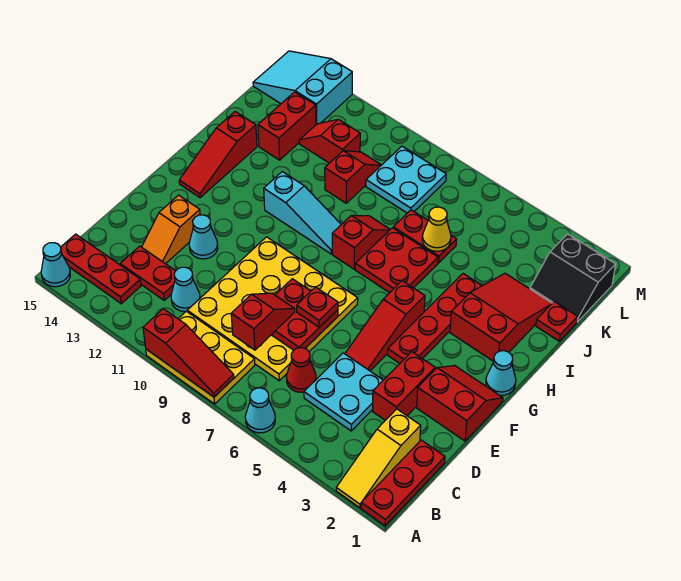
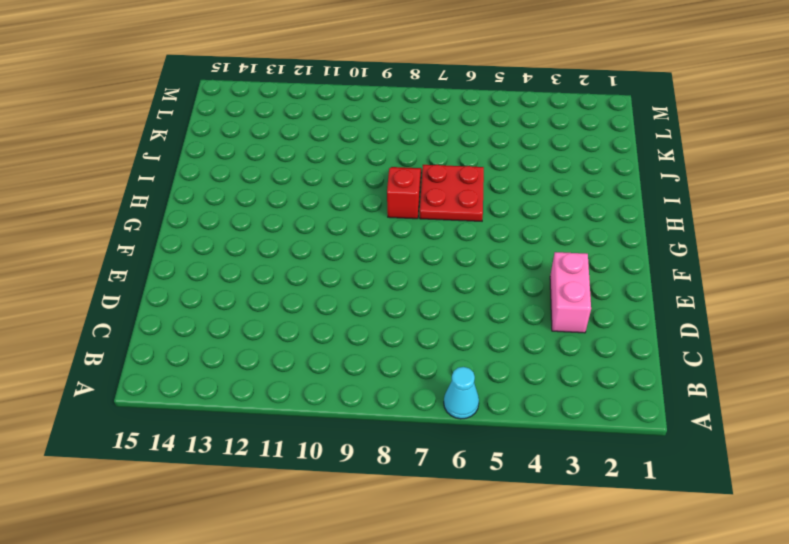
pink 1x2 brick [550,252,591,333] -> red 1x2 brick [372,352,435,420]
none -> red 1x3 plate [361,440,445,526]
none -> yellow 1x3 slope [336,409,421,508]
none -> yellow 2x3 plate [146,311,255,404]
none -> cyan 1x1 cone [41,243,70,287]

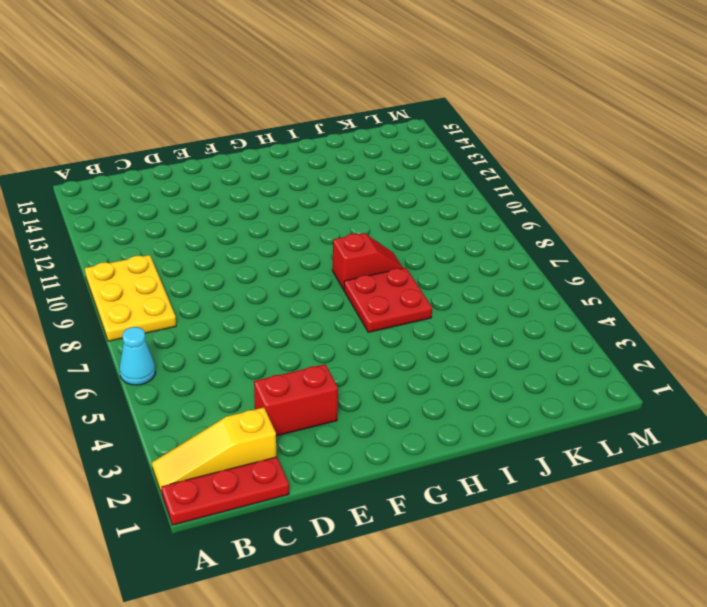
none -> cyan 1x1 cone [41,243,70,287]
none -> red 1x3 plate [61,234,141,304]
none -> cyan 2x2 plate [304,353,383,431]
none -> red 1x1 cone [286,348,316,392]

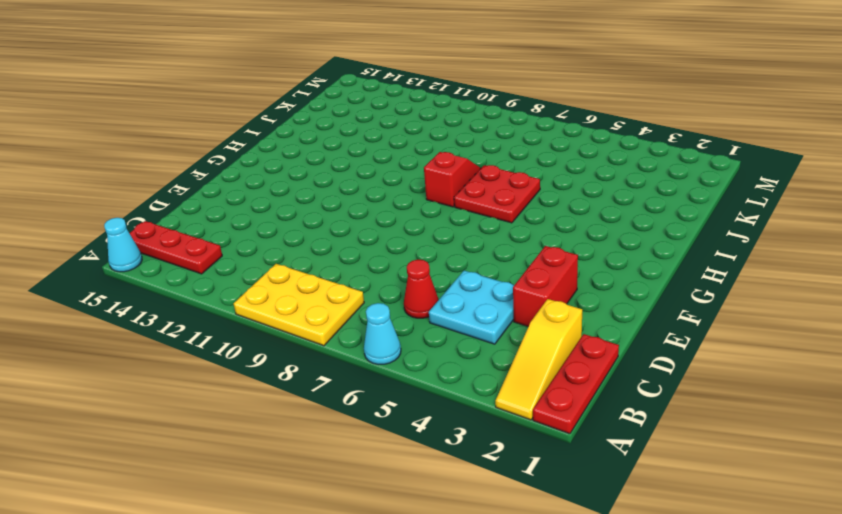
none -> yellow 4x4 plate [187,237,358,381]
none -> cyan 1x1 cone [171,267,200,312]
none -> red 1x2 plate [120,246,175,300]
none -> orange 1x2 slope [142,195,200,264]

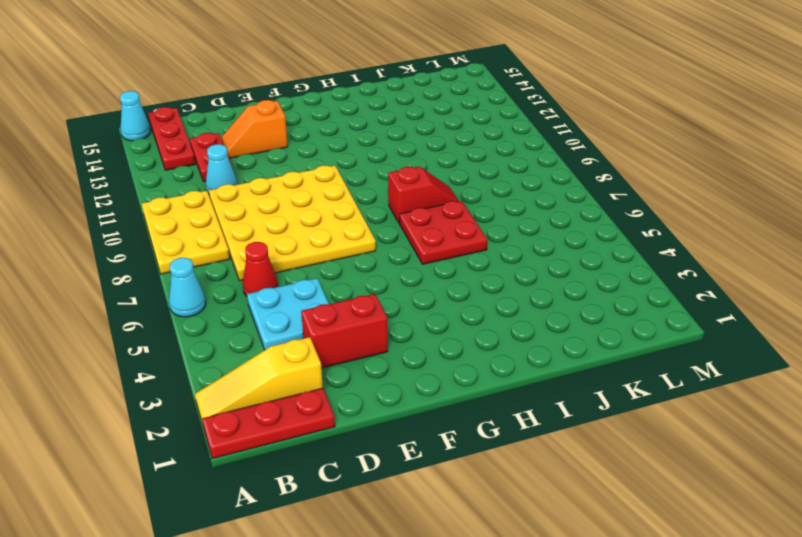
none -> red 2x2 slope [417,366,503,441]
none -> red 1x3 slope [345,281,425,371]
none -> cyan 1x1 cone [189,215,218,259]
none -> red 1x4 plate [388,274,482,363]

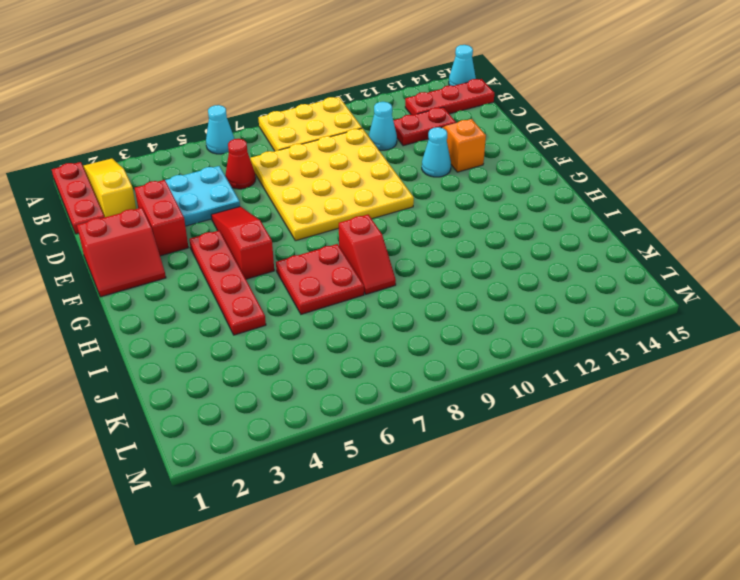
none -> cyan 1x1 cone [486,351,516,395]
none -> red 1x3 slope [179,112,257,198]
none -> red 2x3 slope [450,273,552,361]
none -> cyan 1x3 slope [264,172,341,254]

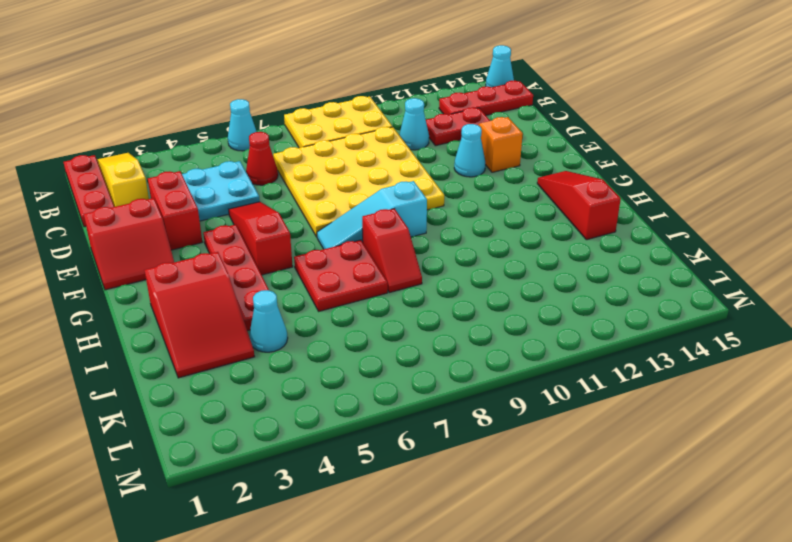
cyan 1x3 slope [317,181,427,249] -> cyan 1x3 slope moved to [264,172,341,254]
cyan 1x1 cone [249,290,288,352] -> cyan 1x1 cone moved to [486,351,516,395]
none -> red 1x1 plate [536,302,577,341]
none -> red 1x2 plate [393,210,457,263]
none -> red 1x2 slope [325,151,381,203]
none -> red 1x2 brick [258,92,316,160]

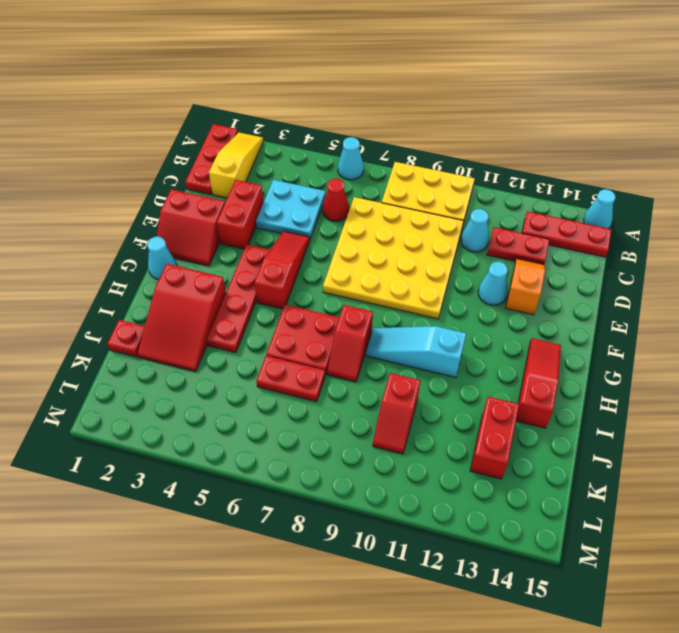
none -> black 2x2 slope [530,234,616,322]
none -> cyan 2x2 plate [366,146,446,213]
none -> red 1x2 slope [299,119,360,163]
none -> cyan 2x3 slope [253,51,352,124]

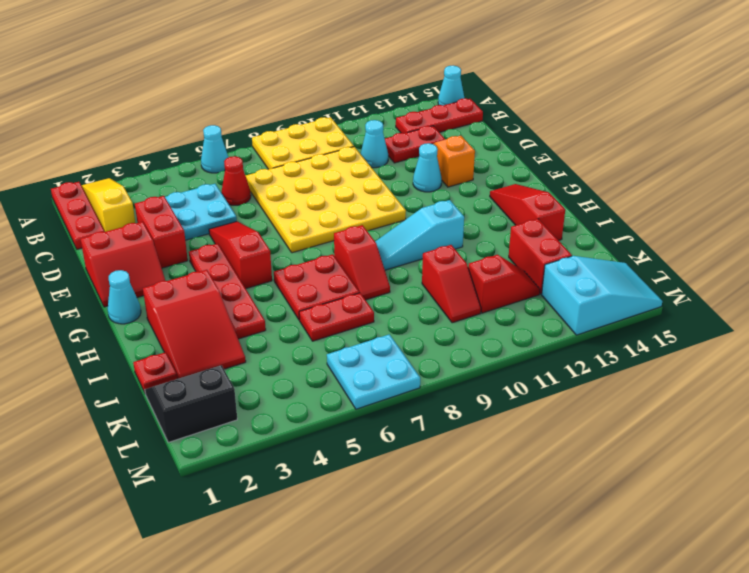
cyan 2x2 plate [327,334,420,409] -> cyan 2x2 plate moved to [366,146,446,213]
none -> red 1x3 slope [143,309,234,397]
none -> red 2x2 plate [272,279,338,350]
none -> yellow 1x1 cone [422,207,451,251]
none -> red 1x2 slope [231,293,295,350]

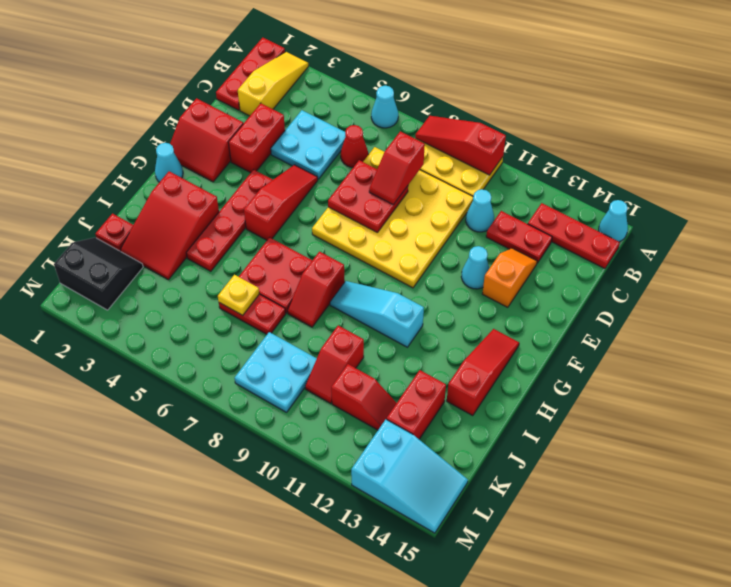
yellow 1x1 plate [218,275,259,315] -> yellow 1x1 cone [422,207,451,251]
none -> red 1x1 plate [297,287,338,327]

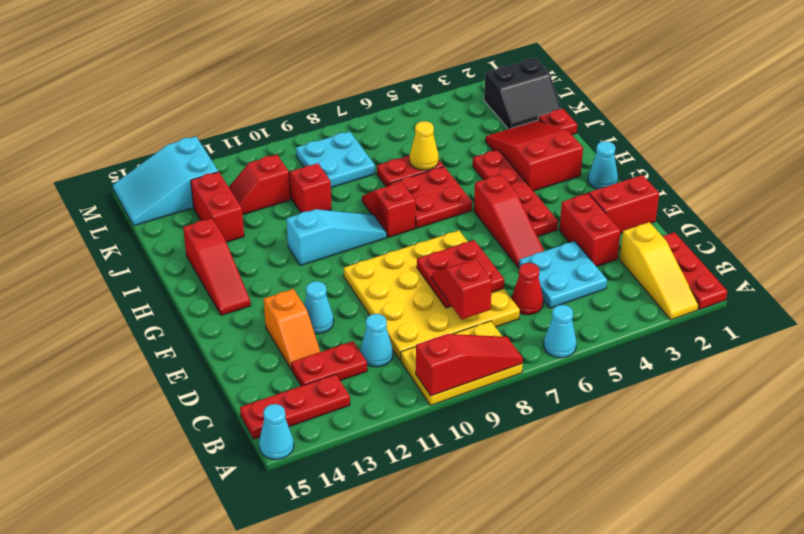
none -> red 1x1 plate [297,287,338,327]

